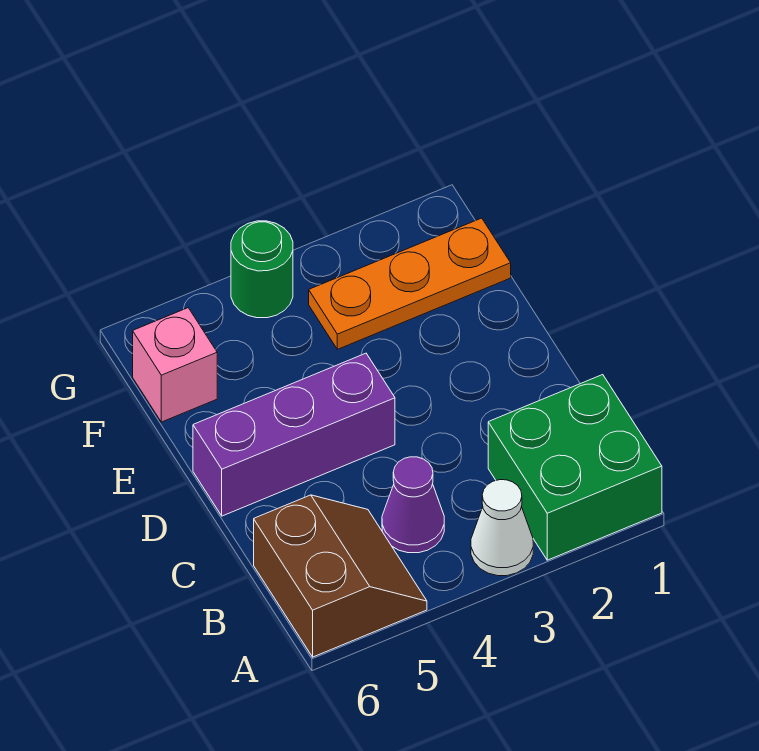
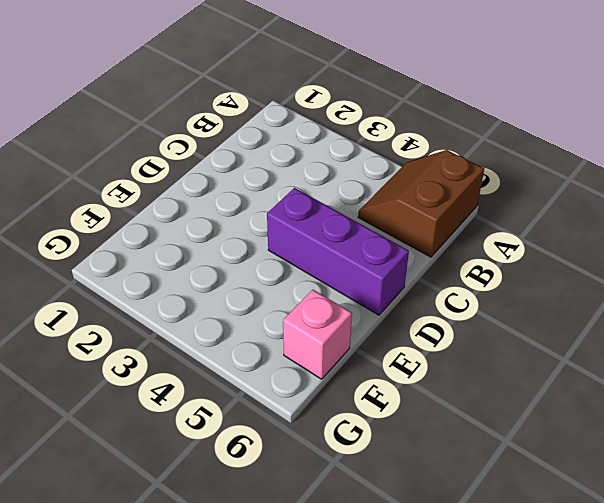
none -> green 2x2 brick [488,375,662,560]
none -> white 1x1 cone [471,480,533,576]

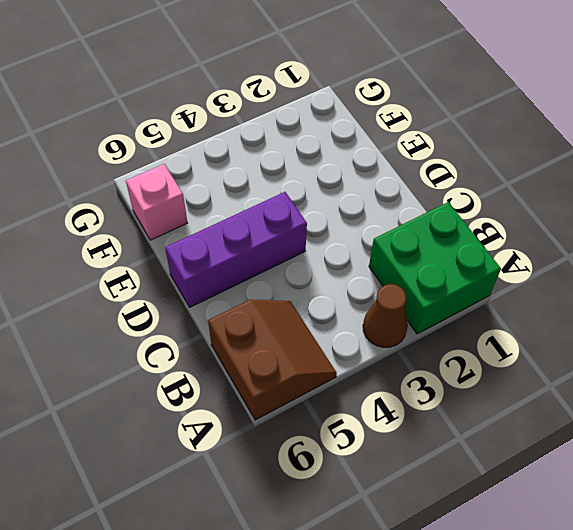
brown 1x1 cone [363,284,408,347] -> white 1x1 cone [471,480,533,576]
none -> purple 1x1 cone [382,457,444,553]
none -> orange 1x3 plate [309,218,511,349]

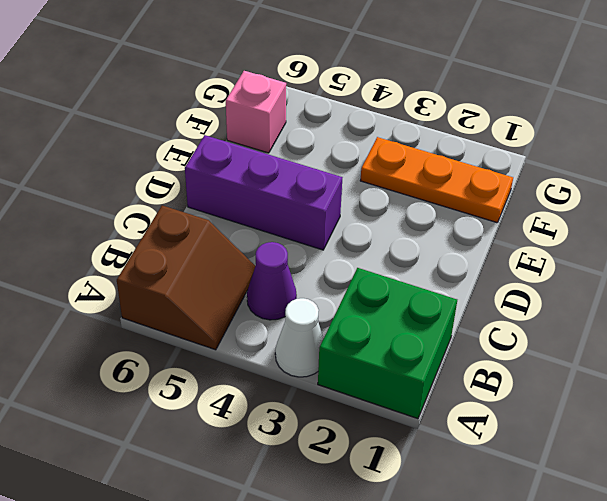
none -> green 1x1 round brick [231,221,293,318]

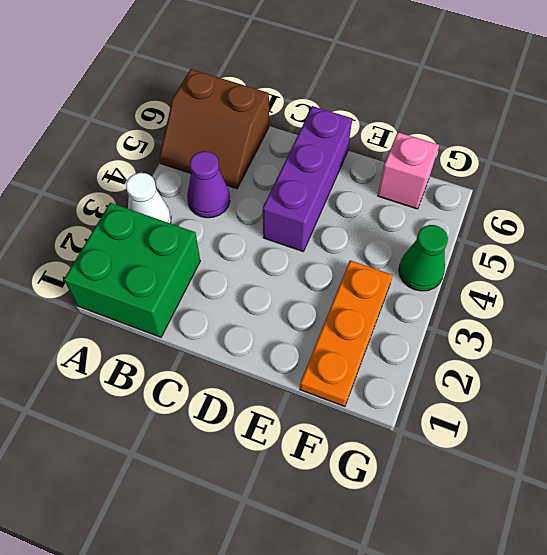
green 1x1 cone [399,225,448,291] -> green 1x1 round brick [231,221,293,318]

